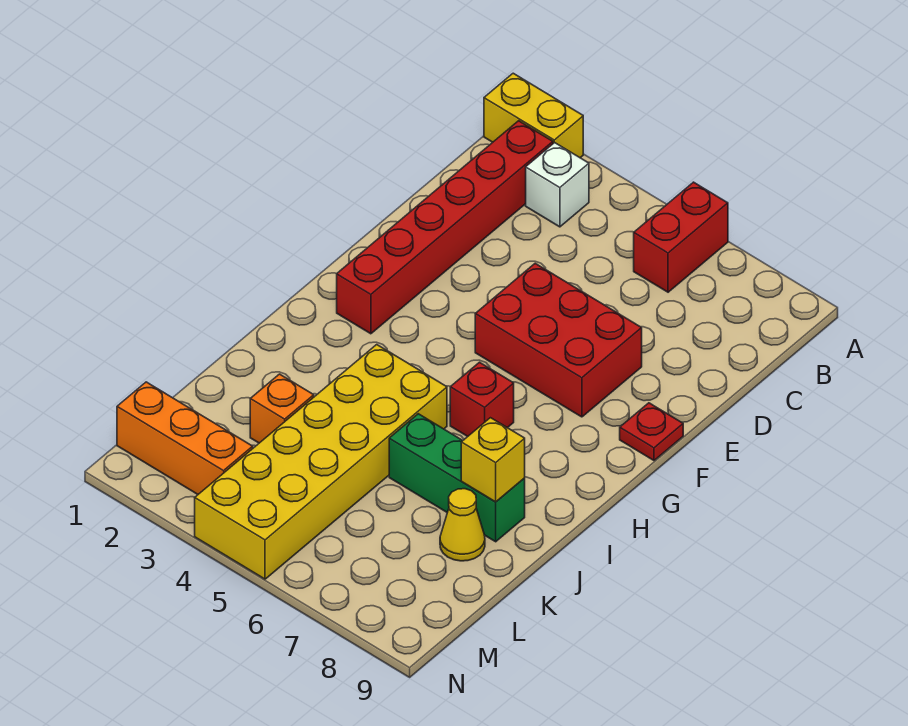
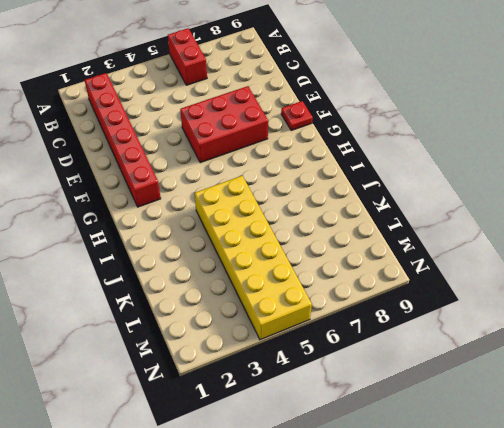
none -> yellow 1x2 brick [484,73,583,158]
none -> white 1x1 brick [526,143,589,227]
none -> red 1x1 brick [450,362,514,437]

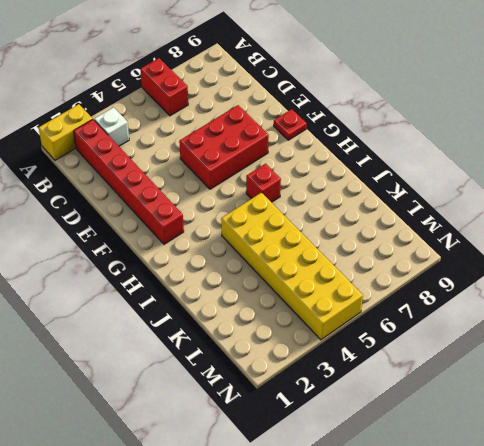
none -> green 1x3 brick [389,414,525,542]
none -> orange 1x1 brick [250,374,314,443]
none -> yellow 1x1 cone [440,489,485,561]

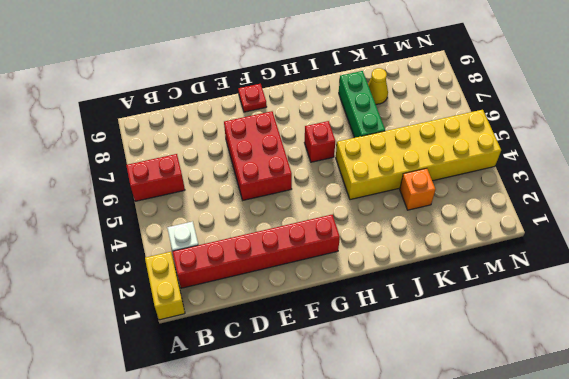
none -> orange 1x3 brick [117,382,253,494]
none -> yellow 1x1 brick [461,418,525,502]

